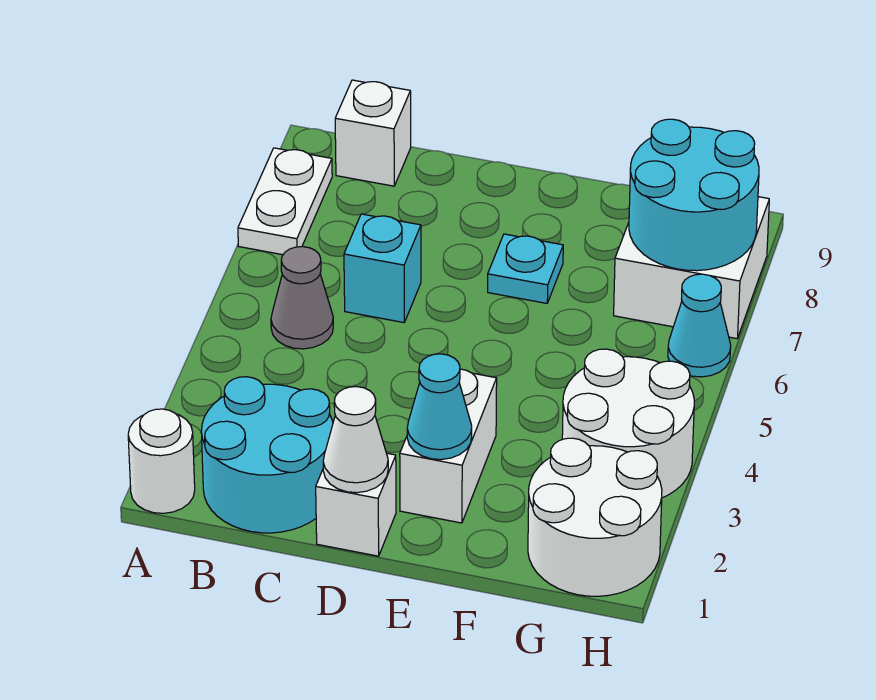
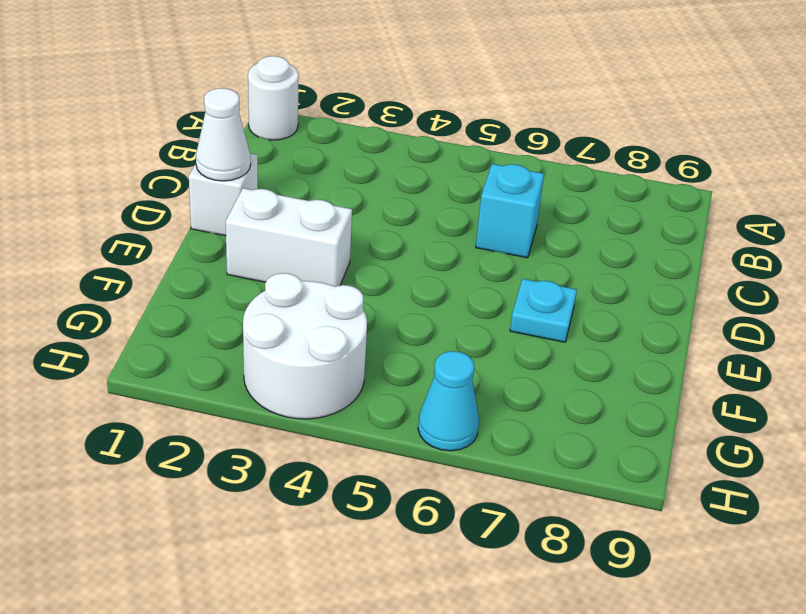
none -> white 1x2 plate [238,148,332,255]
none -> cyan 2x2 round brick [201,377,333,533]
none -> grey 1x1 cone [271,247,333,349]

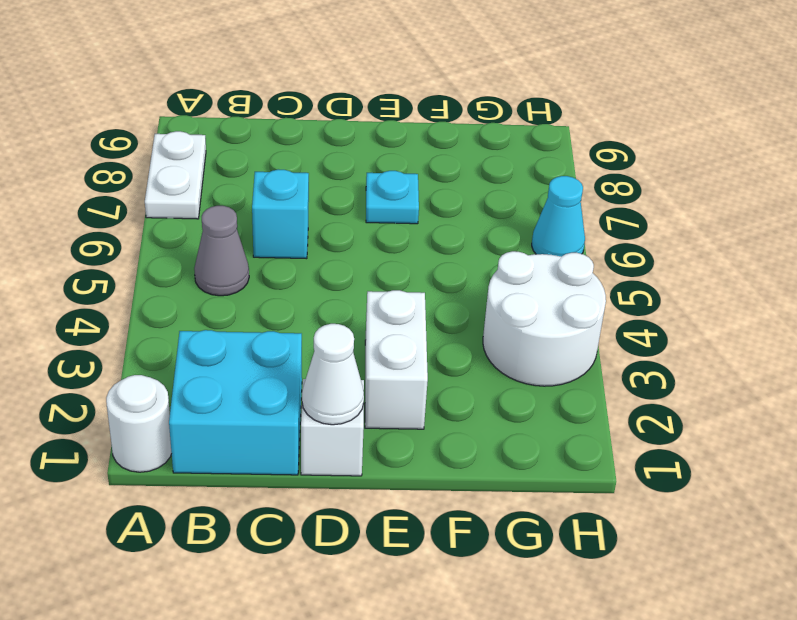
cyan 2x2 brick [169,330,302,475] -> cyan 2x2 round brick [201,377,333,533]
none -> white 1x1 brick [335,80,411,186]
none -> white 2x2 round brick [528,438,662,596]
none -> white 2x2 brick [614,197,769,339]

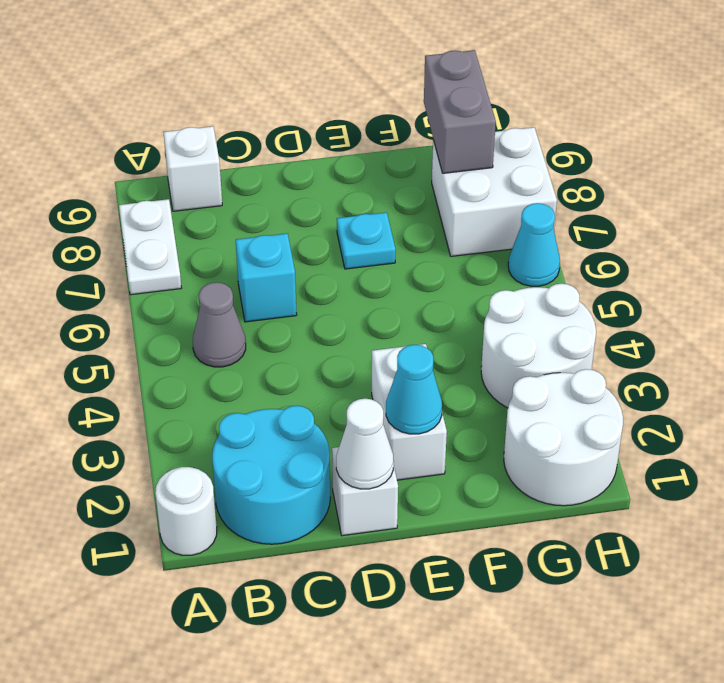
grey 1x2 brick [424,50,496,173] -> cyan 2x2 round brick [629,119,759,271]

